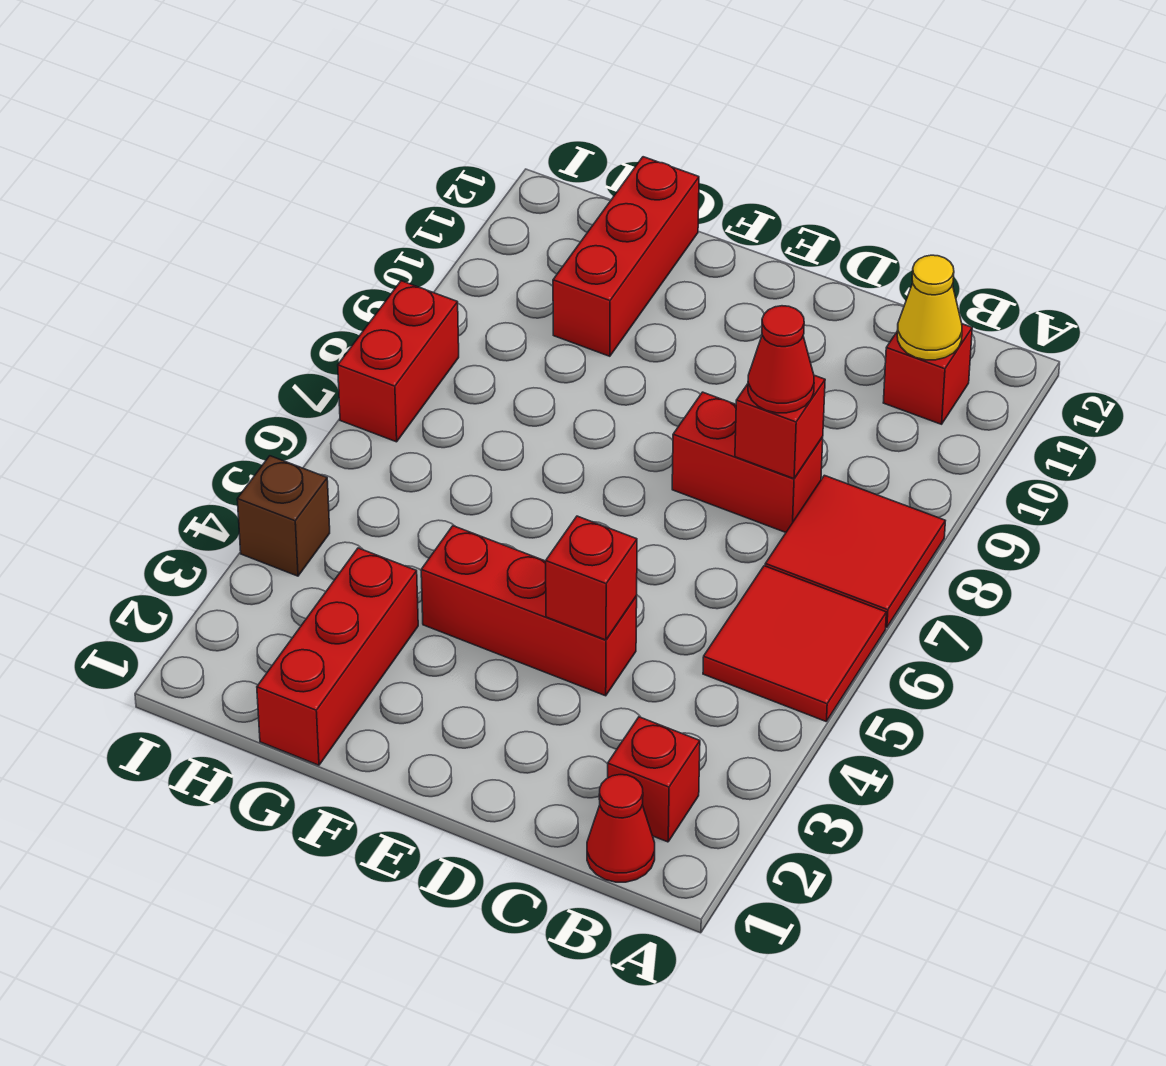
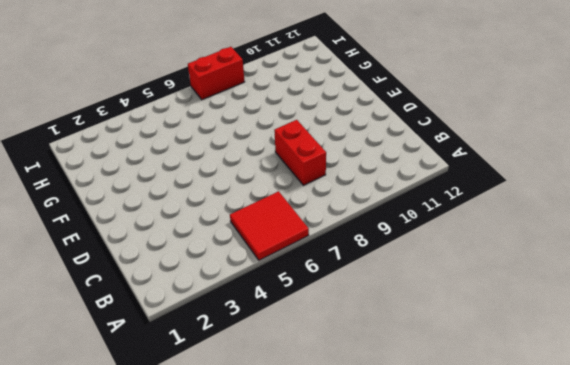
none -> red 2x2 tile [765,475,945,628]
none -> red 1x1 cone [587,775,655,882]
none -> red 1x1 brick [608,717,700,842]

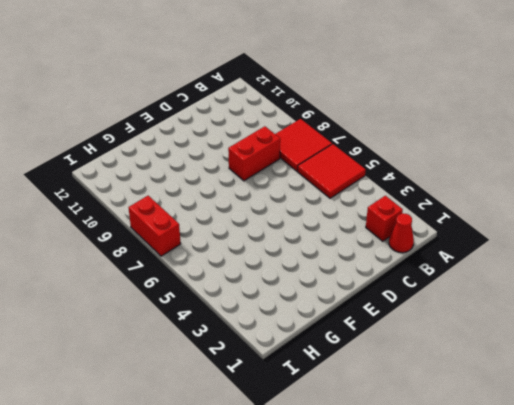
none -> red 1x1 brick [883,324,972,424]
none -> red 1x3 brick [421,526,637,696]
none -> red 1x3 brick [257,548,418,765]

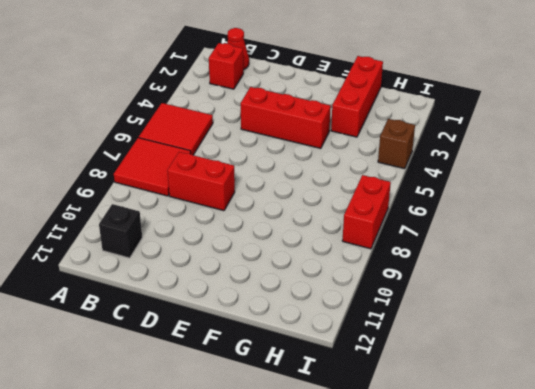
black 1x1 brick [99,204,142,258] -> red 1x1 brick [883,324,972,424]
none -> red 1x3 brick [553,157,699,356]
none -> yellow 1x1 cone [897,255,962,360]
none -> red 1x1 brick [735,375,825,479]

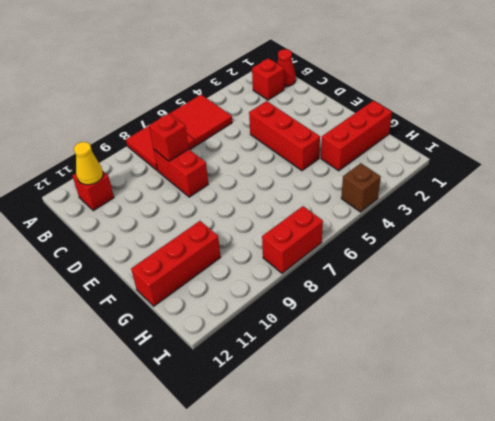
none -> red 1x1 brick [546,516,637,640]
none -> red 1x1 cone [748,306,814,413]

